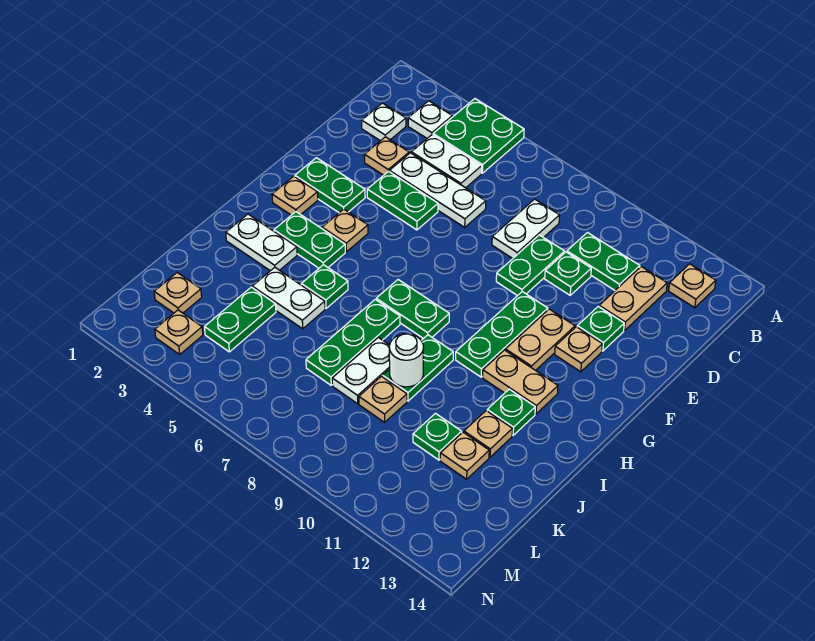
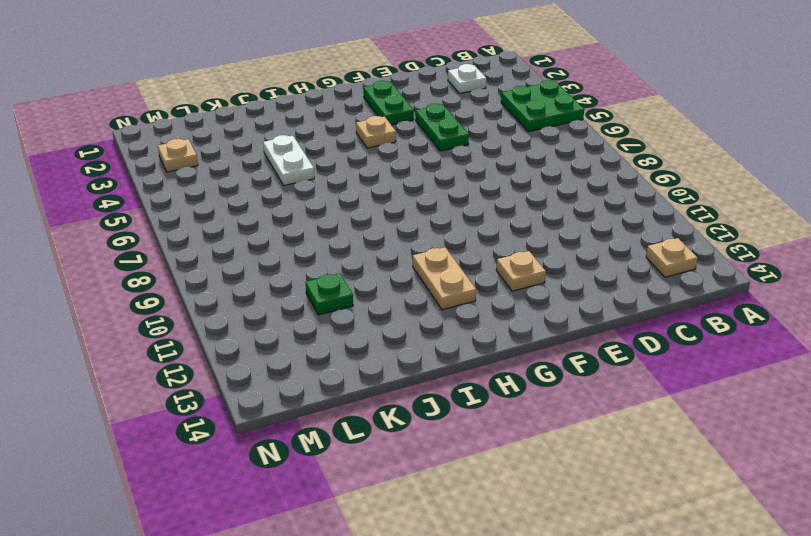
none -> white 1x1 plate [408,101,452,138]
none -> white 1x2 plate [411,135,482,188]
none -> white 1x2 plate [492,199,560,258]
none -> green 1x2 plate [567,233,640,290]

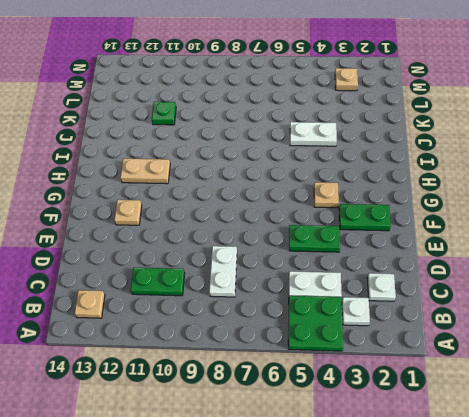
none -> tan 1x2 plate [599,267,667,330]
none -> tan 1x1 plate [364,137,409,175]
none -> white 1x3 plate [390,153,486,227]
none -> green 1x2 plate [496,235,565,296]

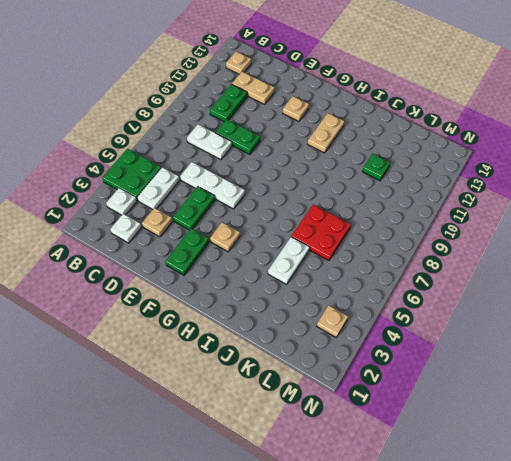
white 1x3 plate [180,162,245,209] -> white 1x3 plate turned to [390,153,486,227]
red 2x2 plate [291,205,351,260] -> green 1x3 plate [306,300,400,385]
none -> green 1x1 plate [545,252,591,295]
none -> green 1x1 plate [577,306,624,351]
none -> green 1x3 plate [456,292,548,377]
none -> tan 1x2 plate [506,309,575,370]

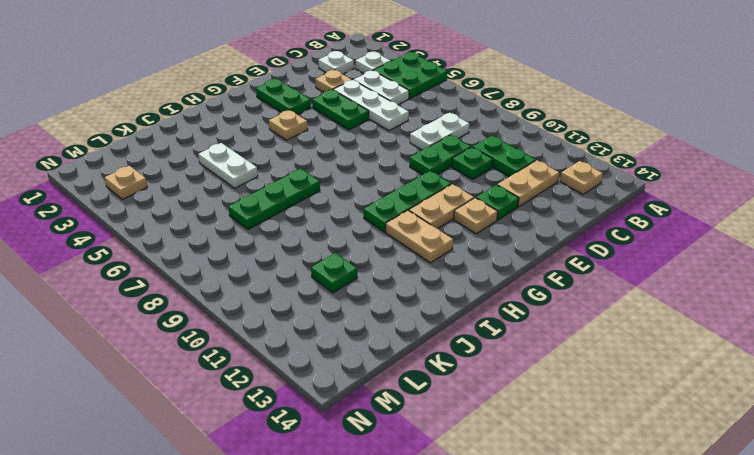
none -> tan 1x1 plate [272,176,318,215]
none -> green 1x2 plate [274,212,345,268]
none -> green 1x2 plate [376,280,449,339]
none -> white 1x2 plate [226,214,297,271]

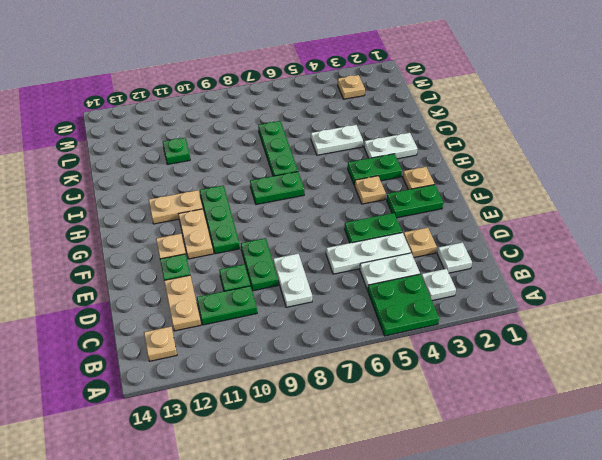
none -> green 1x1 plate [301,265,348,308]
none -> green 1x2 plate [383,335,453,401]
none -> green 1x1 plate [487,389,535,435]
none -> white 1x2 plate [332,337,390,404]

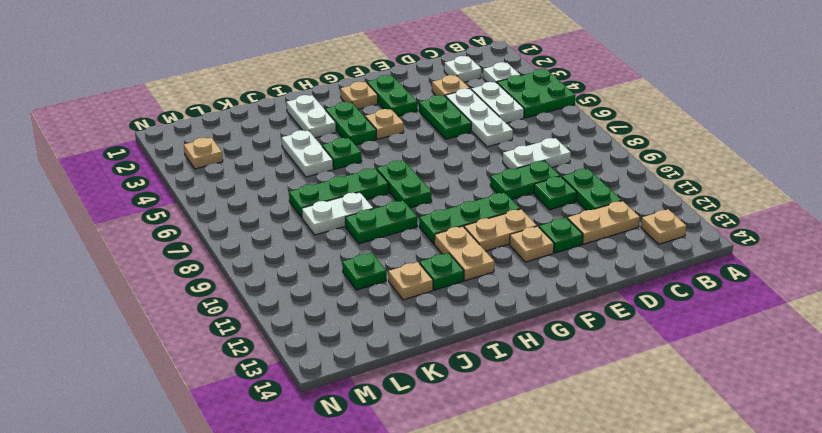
none -> green 1x2 plate [205,287,276,352]
none -> tan 1x1 plate [359,376,407,422]
none -> tan 1x1 plate [440,432,489,479]
none -> tan 1x1 plate [154,273,202,313]

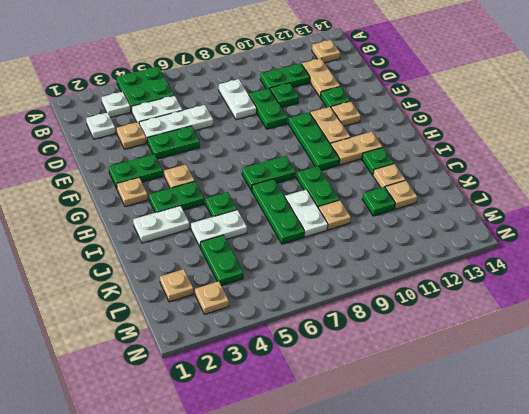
none -> white 1x1 round brick [389,334,424,387]

